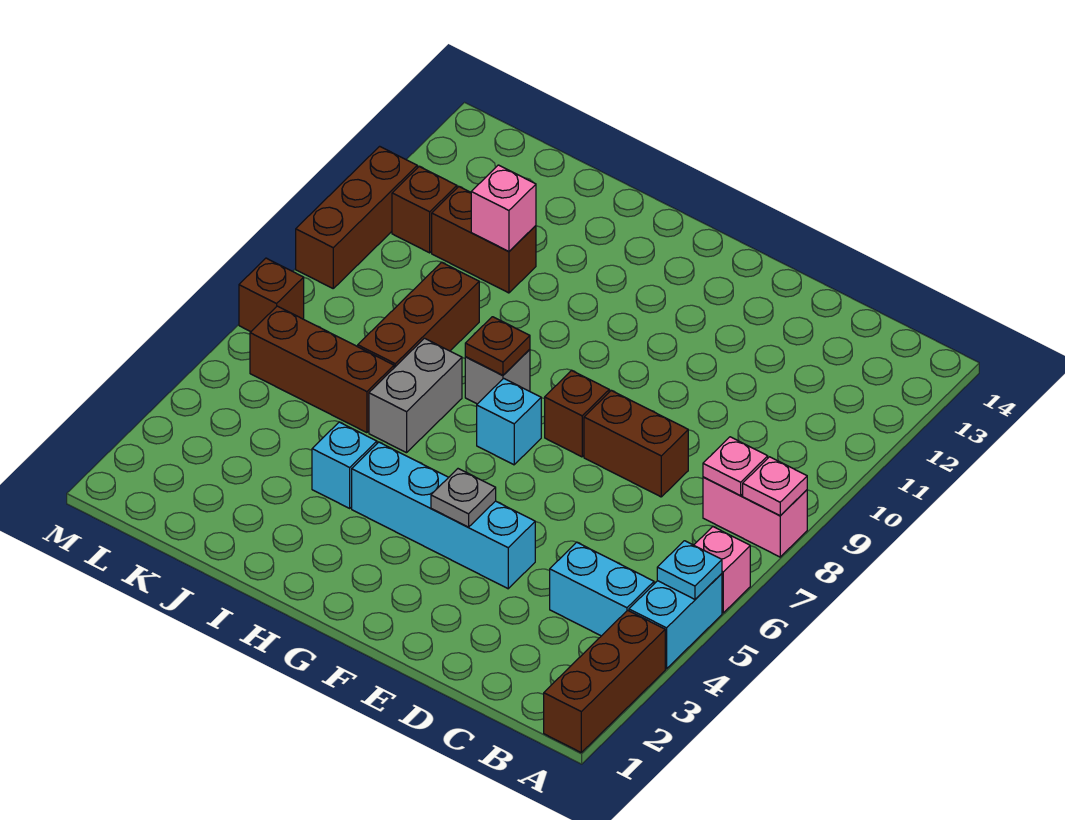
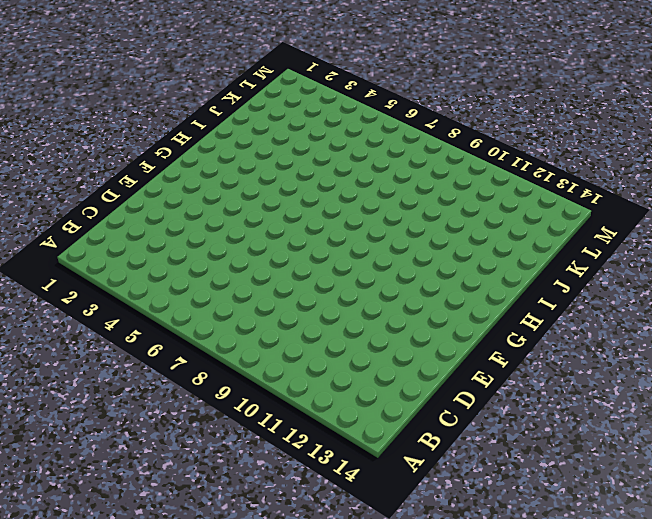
none -> brown 1x3 brick [544,610,665,752]
none -> cyan 1x2 brick [629,574,722,669]
none -> pink 1x1 brick [694,527,750,613]

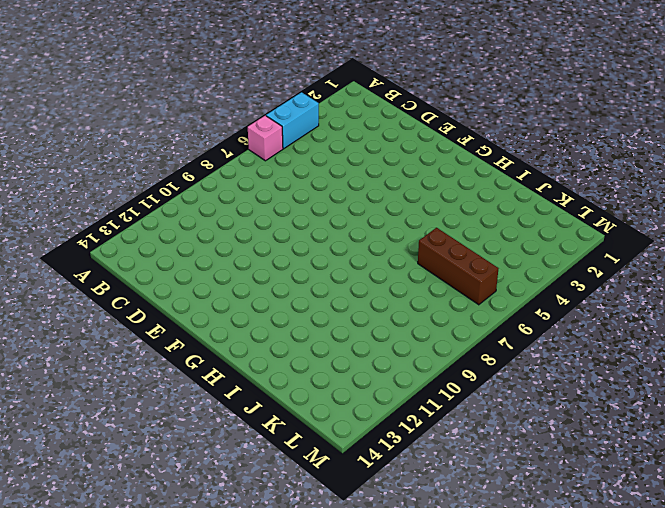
none -> brown 1x3 brick [544,610,665,752]
none -> pink 1x2 brick [703,477,807,557]
none -> cyan 1x2 brick [550,542,654,636]

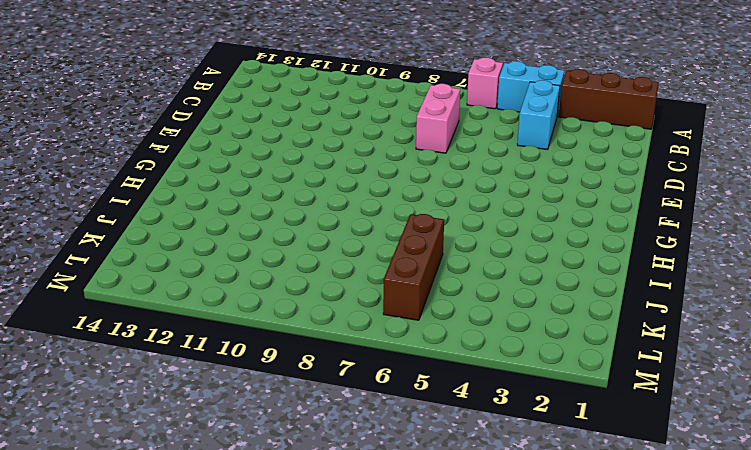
pink 1x2 brick [416,84,460,153] -> pink 1x2 brick moved to [703,477,807,557]
none -> brown 1x2 brick [584,390,688,497]
none -> cyan 1x4 brick [352,442,535,589]
none -> brown 1x1 brick [545,370,609,457]

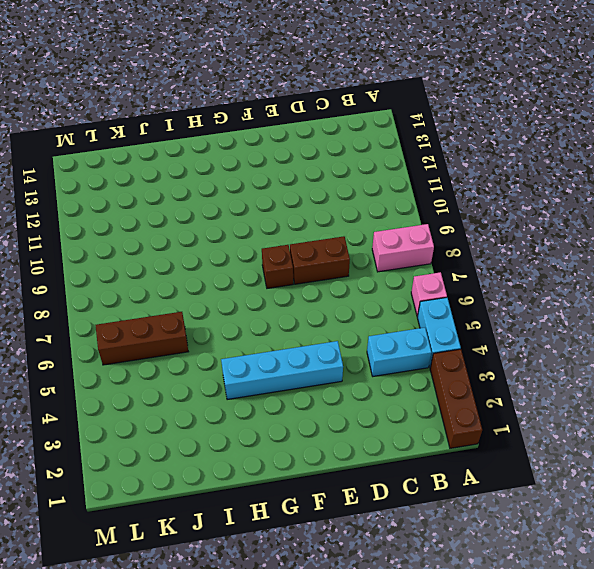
none -> cyan 1x1 brick [477,378,541,465]
none -> grey 1x1 brick [465,349,530,404]
none -> cyan 1x1 brick [312,422,377,508]

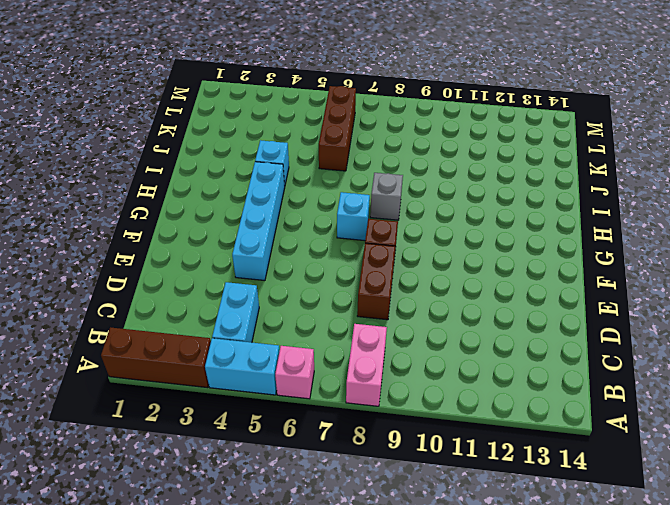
none -> grey 1x2 brick [369,338,462,453]
none -> brown 1x3 brick [357,262,479,368]
none -> brown 1x2 brick [432,187,536,293]

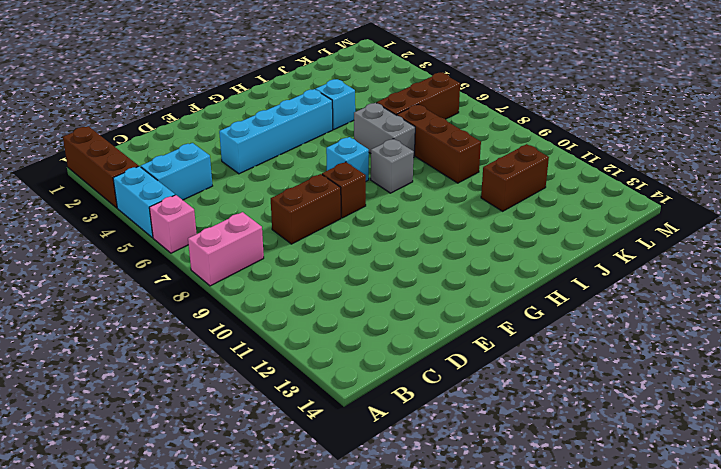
none -> brown 1x1 brick [392,166,457,253]
none -> brown 1x1 brick [239,258,304,332]
none -> brown 1x3 brick [296,146,417,288]

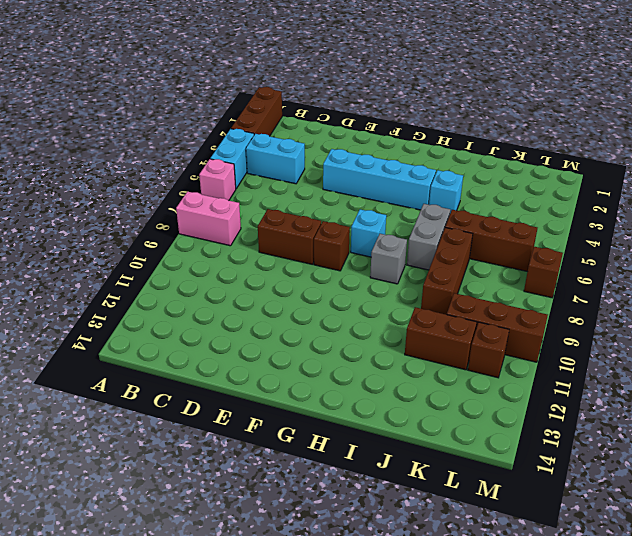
brown 1x3 brick [447,293,548,362] -> brown 1x3 brick turned to [296,146,417,288]
none -> cyan 1x1 plate [657,541,722,599]
none -> pink 1x1 plate [743,457,807,516]
none -> pink 1x1 plate [703,437,768,496]

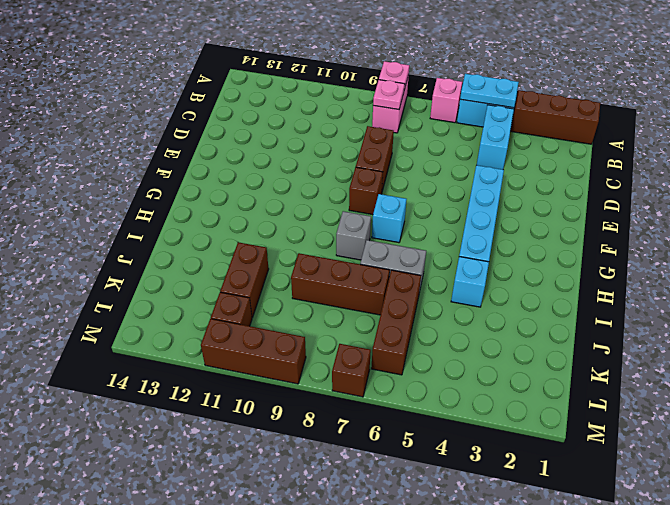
cyan 1x2 plate [460,74,519,108] -> cyan 1x1 plate [657,541,722,599]
none -> grey 1x1 plate [431,469,496,527]
none -> brown 1x1 plate [465,317,530,375]
none -> pink 1x1 brick [471,165,536,252]

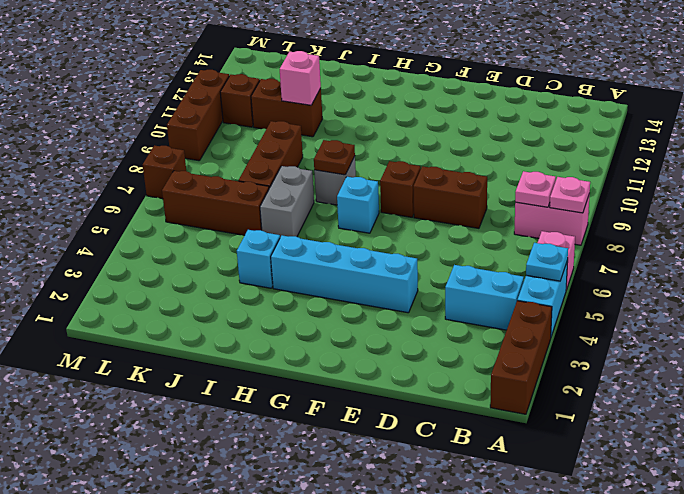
none -> grey 1x1 plate [431,469,496,527]

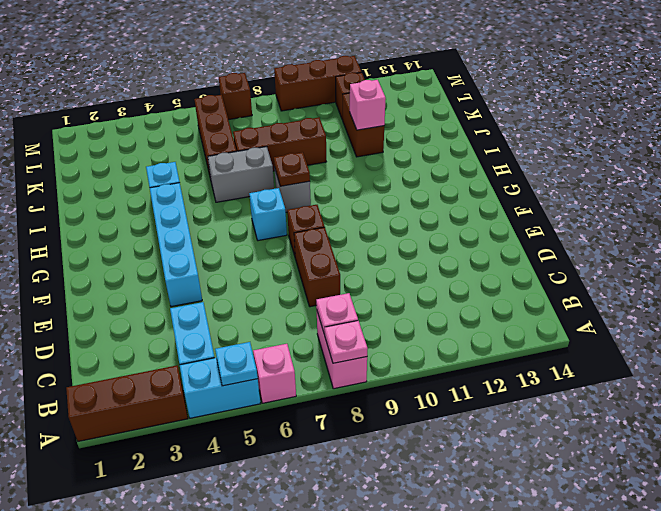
none -> grey 1x1 plate [431,469,496,527]

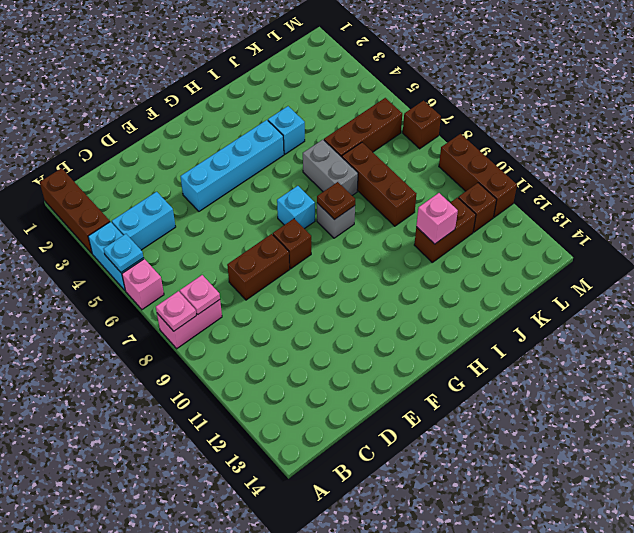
none -> grey 1x1 plate [431,469,496,527]

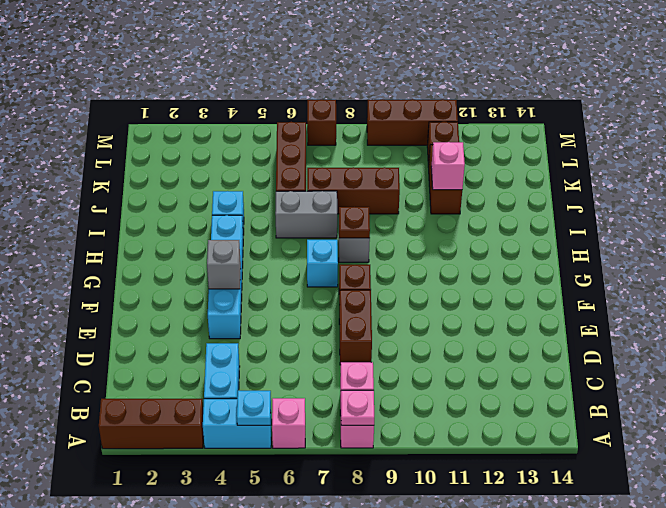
grey 1x1 brick [207,240,241,289] -> grey 1x1 plate [431,469,496,527]

